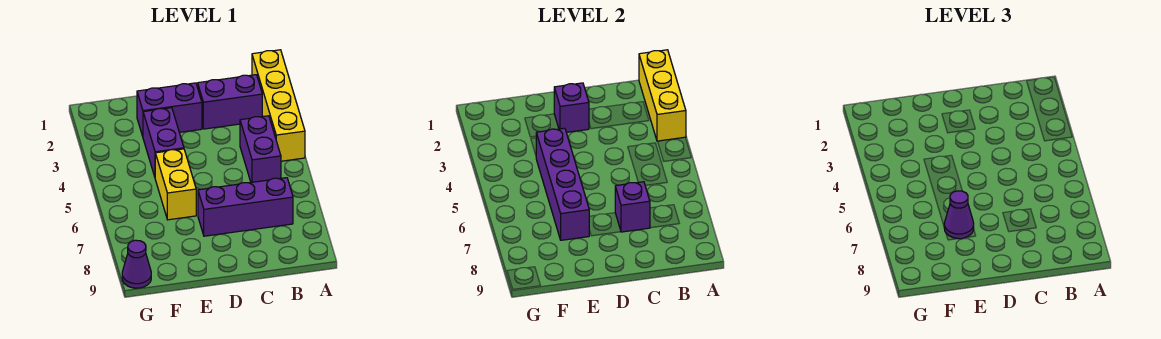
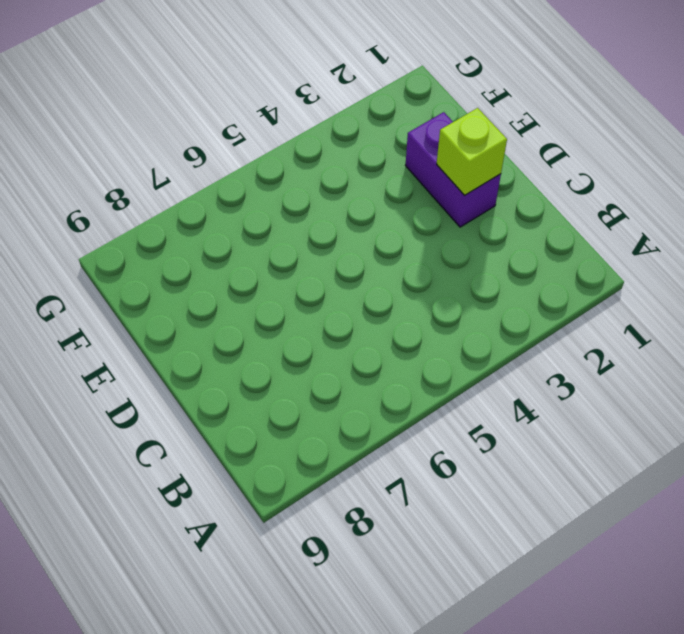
lime 1x1 brick [437,108,507,195] -> purple 1x1 brick [554,83,589,132]
none -> yellow 1x4 brick [252,50,305,161]
none -> purple 1x2 brick [198,75,262,129]
none -> purple 1x2 brick [240,116,281,182]

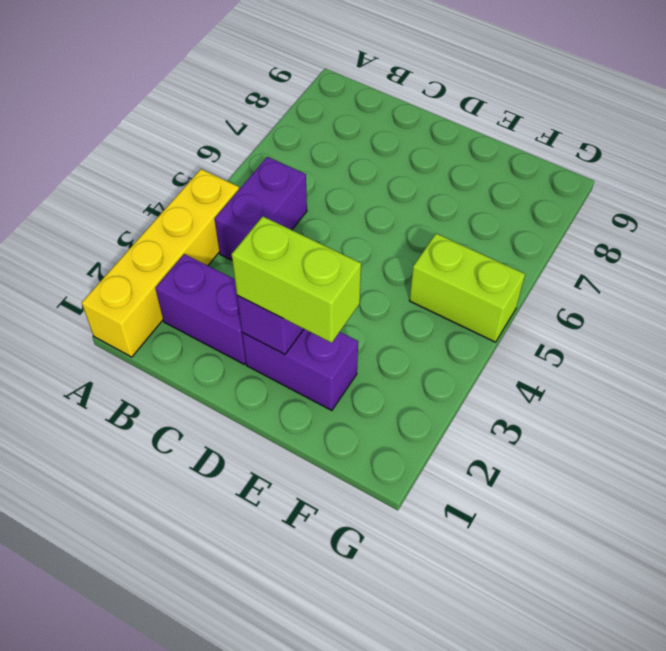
lime 1x2 brick [231,216,361,343] -> none
lime 1x2 brick [409,234,525,342] -> none
none -> purple 1x3 brick [198,178,293,236]
none -> purple 1x2 brick [143,108,184,177]
none -> yellow 1x2 brick [155,149,196,220]

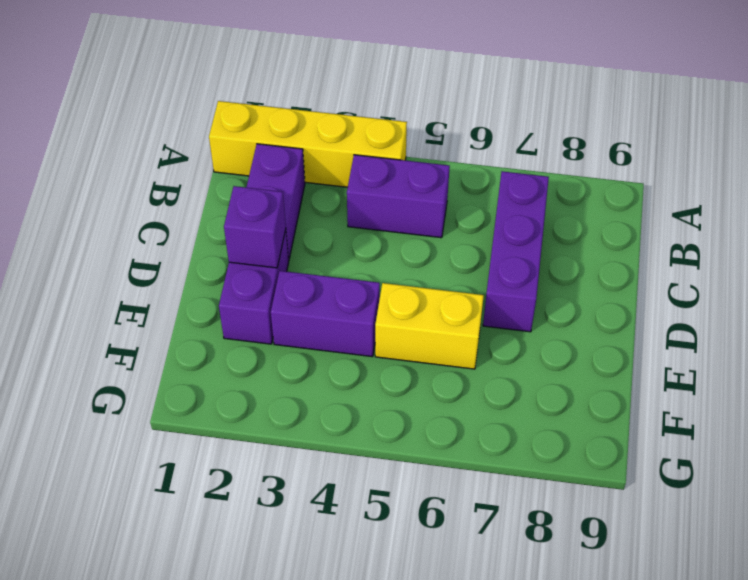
none -> purple 1x1 cone [122,240,151,288]
none -> yellow 1x3 brick [639,50,686,141]
none -> purple 1x1 brick [615,182,650,232]

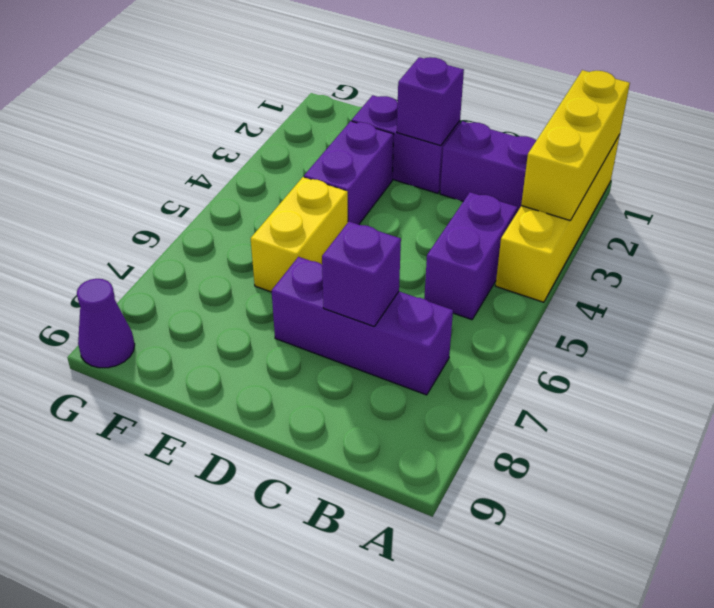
none -> purple 1x4 brick [536,128,589,240]
none -> purple 1x1 cone [944,191,974,239]

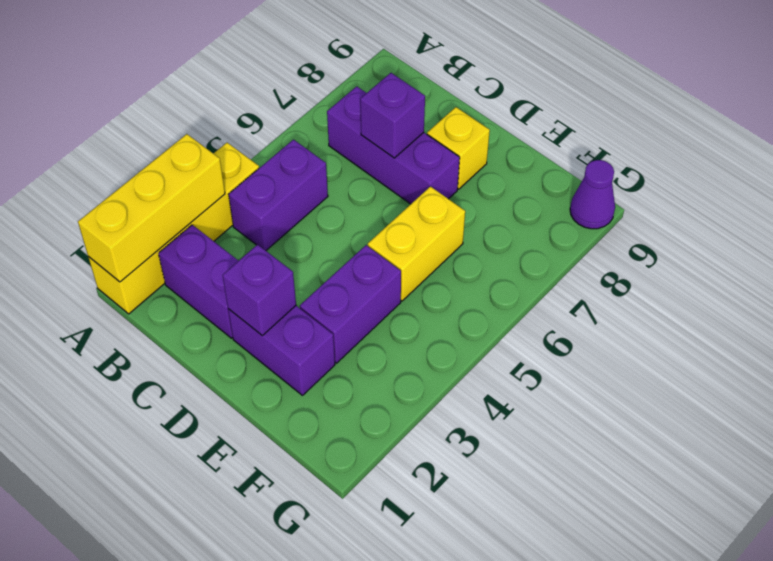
yellow 1x1 brick [427,107,490,189] -> none
none -> purple 1x4 brick [536,128,589,240]
none -> purple 1x1 cone [944,191,974,239]

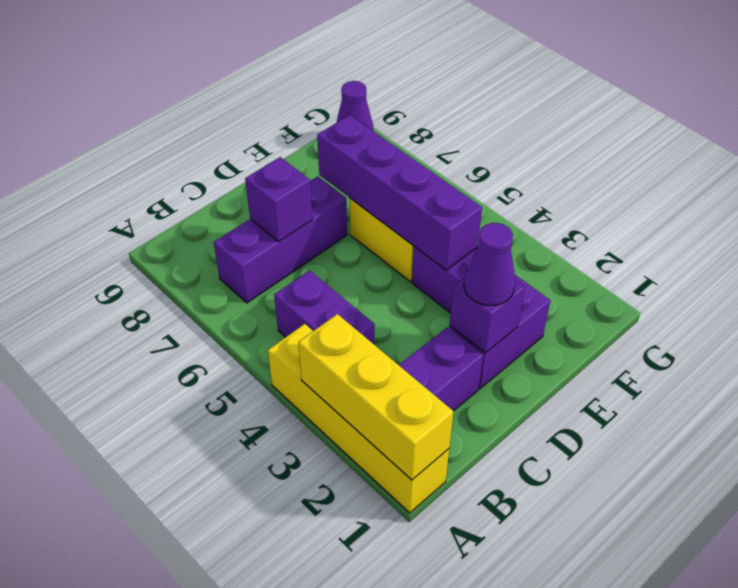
purple 1x1 cone [464,223,515,305] -> purple 1x1 cone moved to [944,191,974,239]

